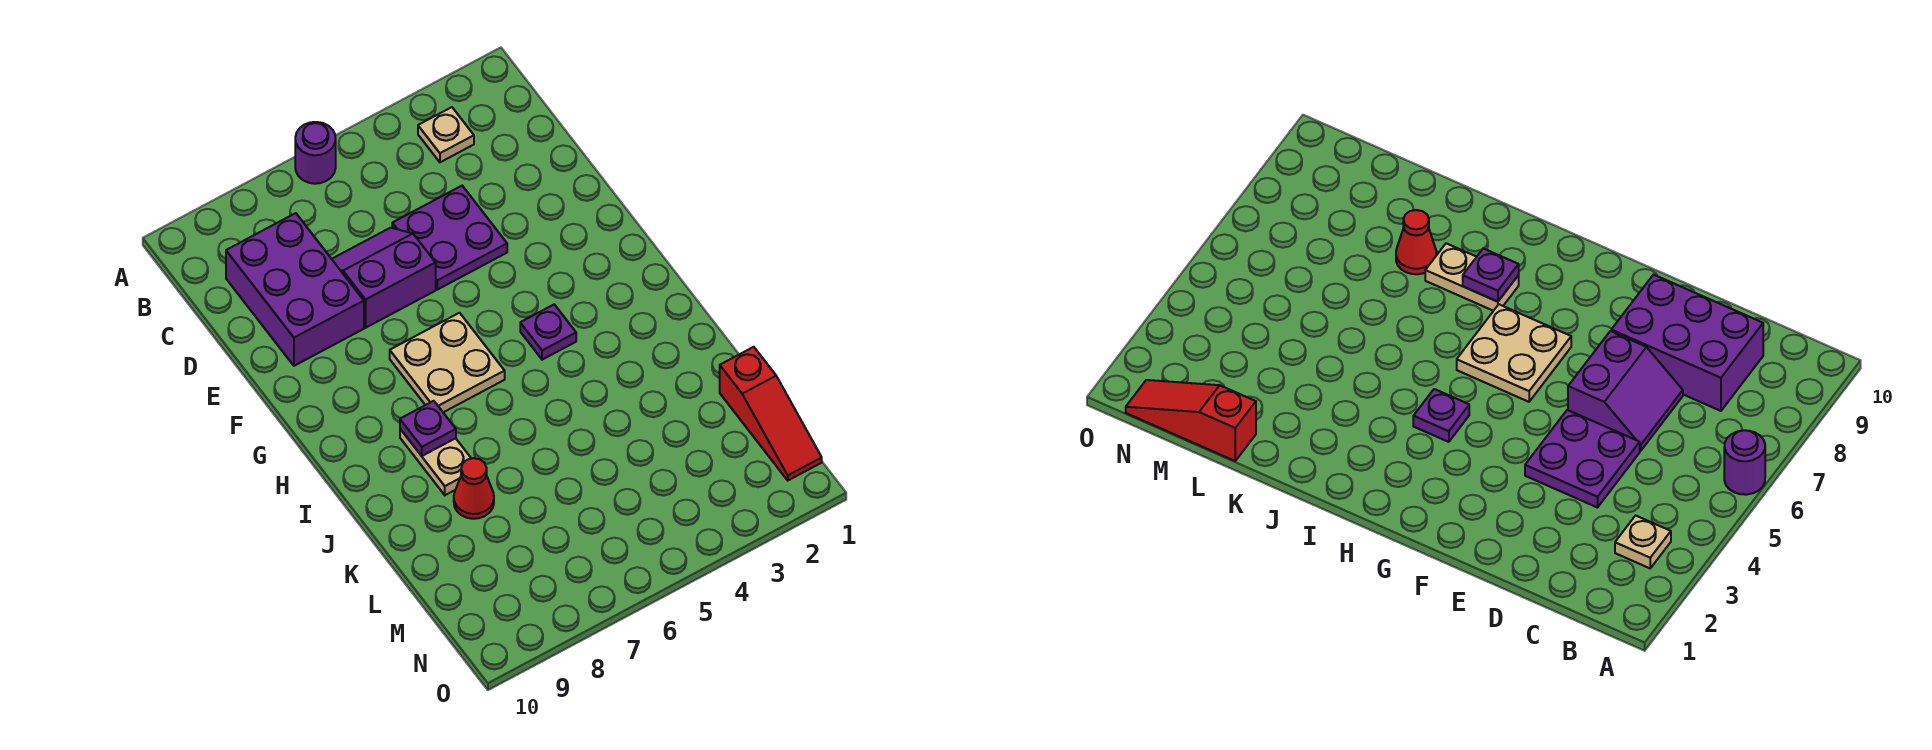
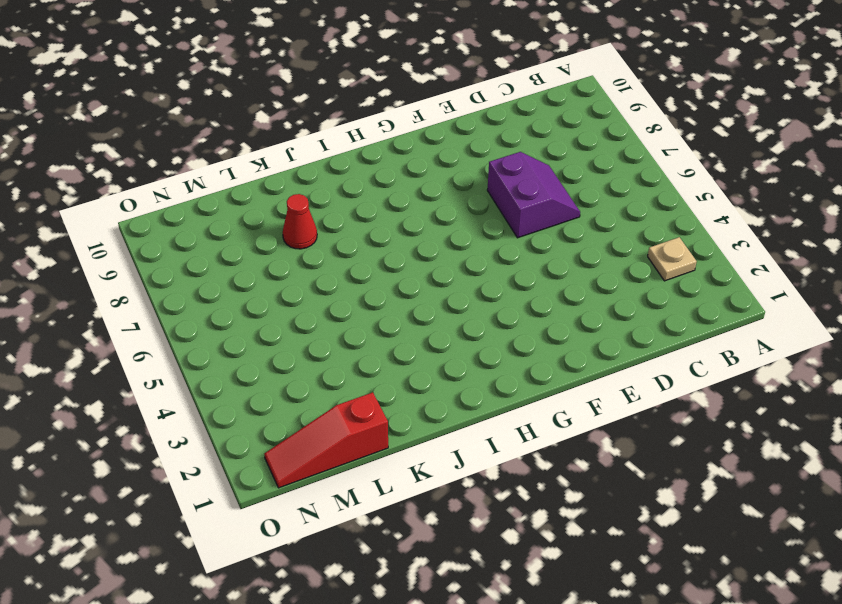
none -> purple 1x1 round brick [295,122,336,184]
none -> purple 2x3 brick [226,213,364,366]

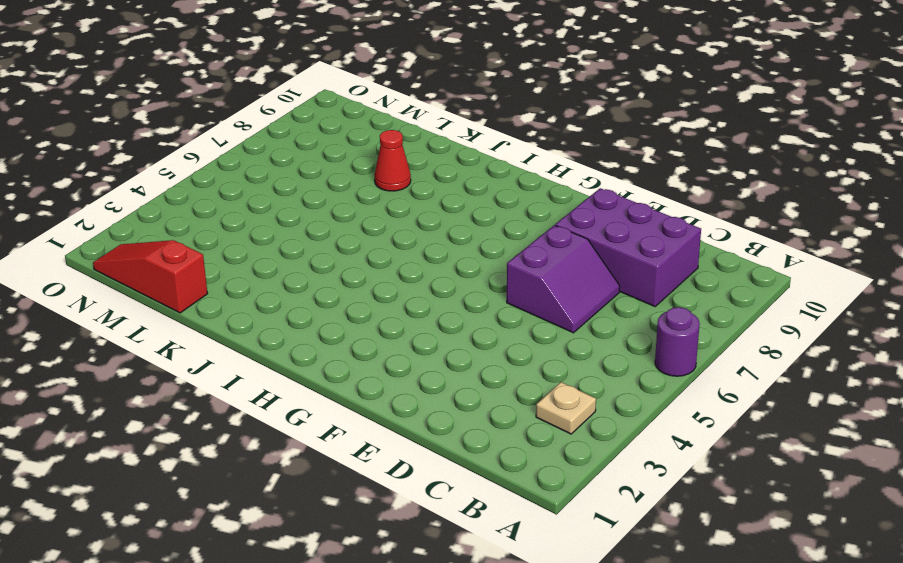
none -> purple 2x2 plate [392,186,507,290]
none -> tan 2x2 plate [390,313,505,412]

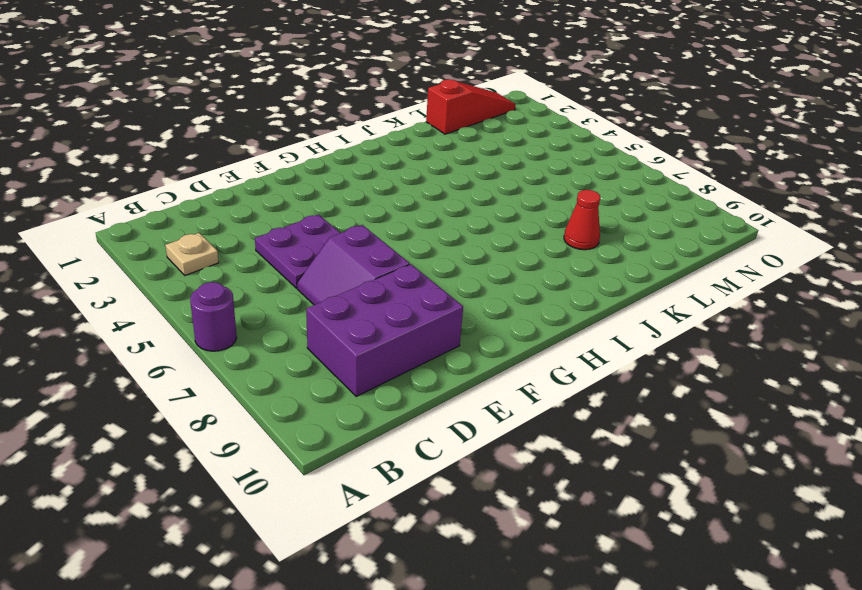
none -> tan 2x2 plate [390,313,505,412]
none -> purple 1x1 plate [520,305,576,360]

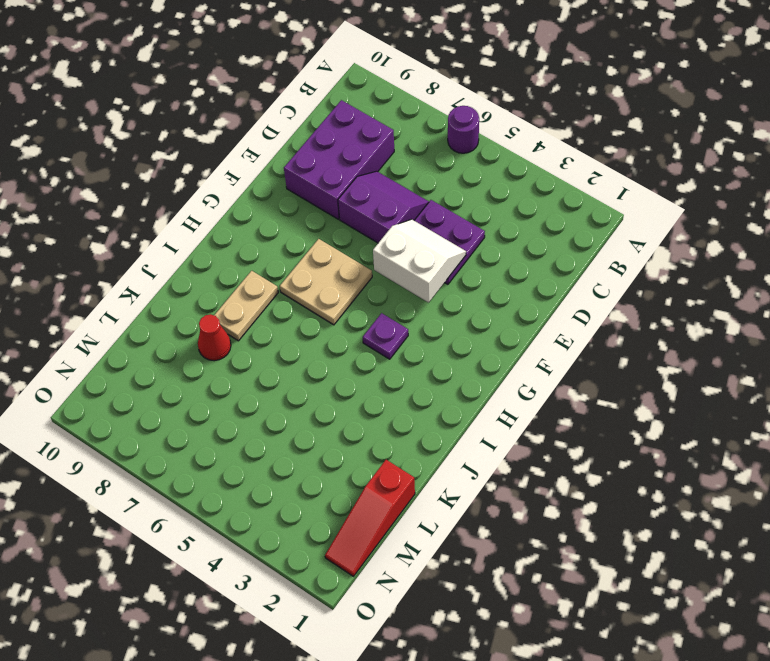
white 2x2 slope [373,219,466,302] -> none
none -> tan 1x1 plate [418,107,474,162]
none -> purple 1x1 plate [400,401,456,456]

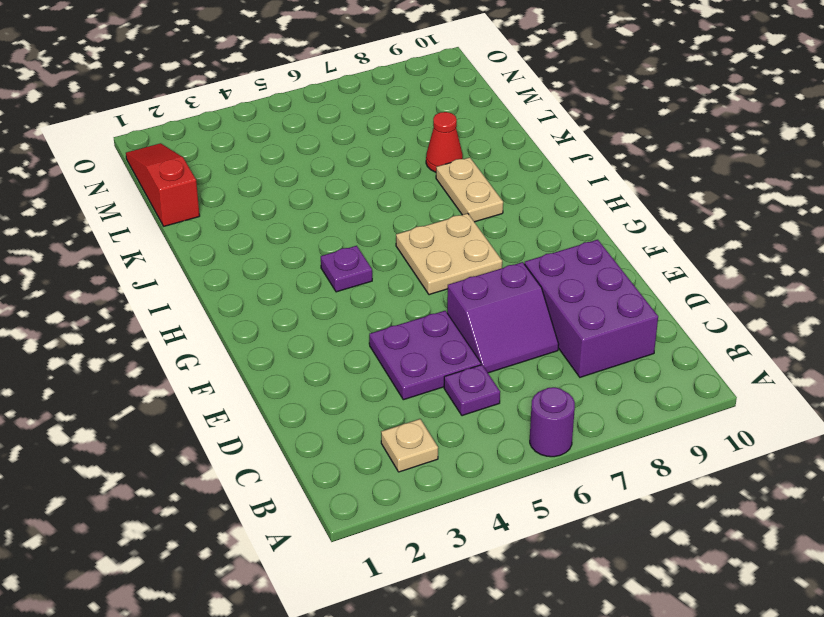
purple 1x1 plate [444,365,500,416] -> purple 1x1 plate moved to [400,401,456,456]

